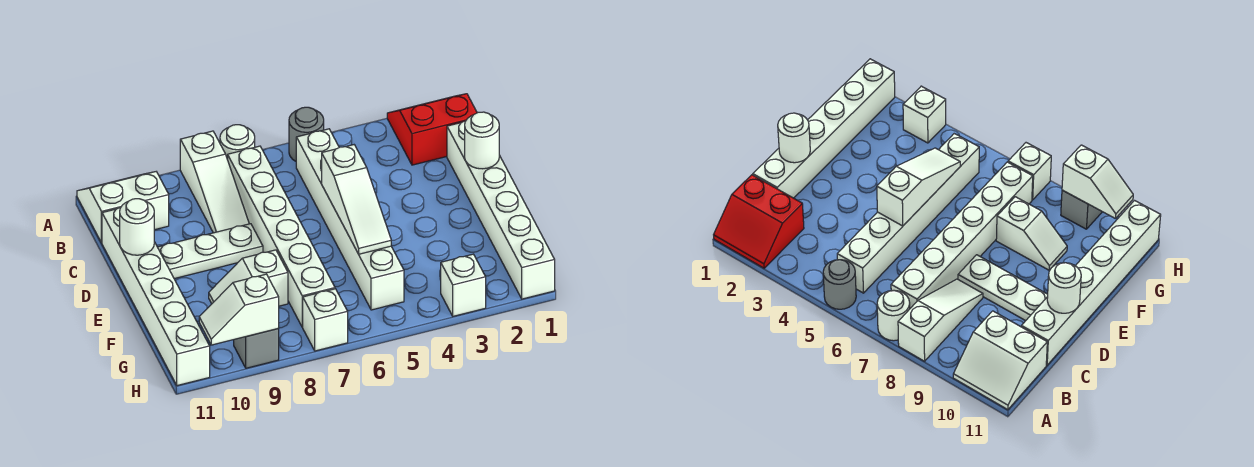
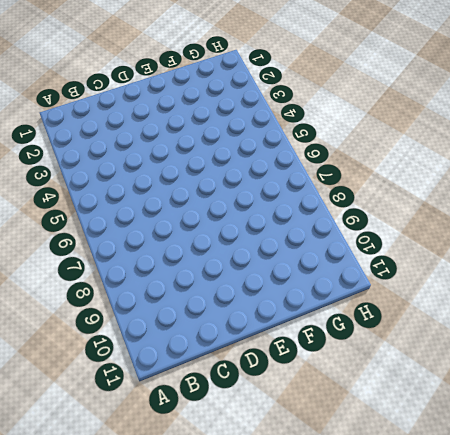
none -> red 2x2 slope [387,94,477,165]
none -> grey 1x1 round brick [289,107,324,161]
none -> white 1x1 round brick [220,125,255,160]

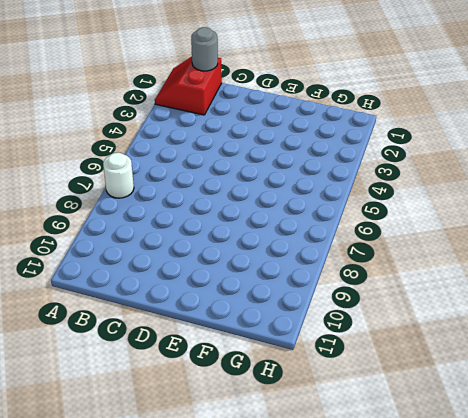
grey 1x1 round brick [191,27,218,71] -> grey 1x1 round brick moved to [289,107,324,161]
none -> white 1x3 slope [180,131,249,233]
none -> white 2x2 slope [77,172,169,243]
none -> white 1x6 brick [296,129,404,310]

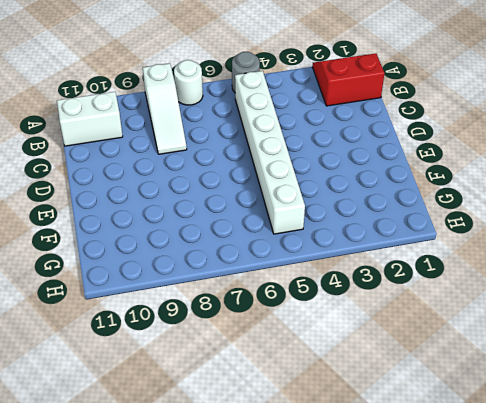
none -> white 1x6 brick [228,146,335,327]
none -> white 1x6 brick [447,121,555,299]
none -> white 1x6 brick [102,207,210,386]

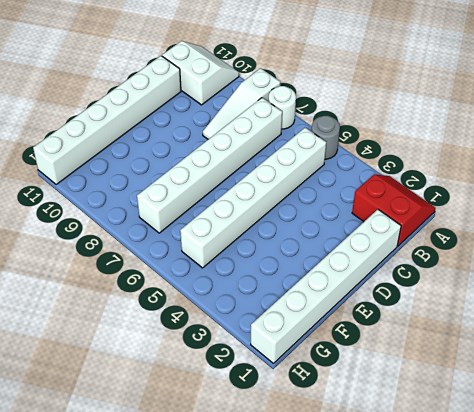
none -> white 1x3 plate [158,224,263,279]
none -> white 1x2 slope [209,250,288,306]
none -> white 1x1 brick [441,254,486,316]

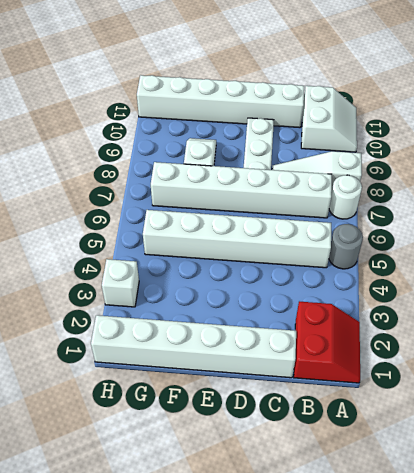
none -> white 1x1 brick [303,289,348,351]
none -> grey 1x1 brick [234,329,279,368]
none -> white 1x1 round brick [465,112,499,169]

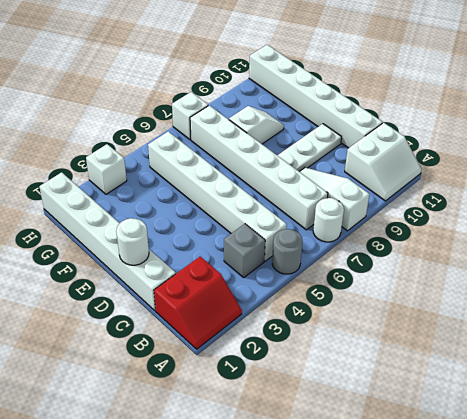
grey 1x1 brick [224,224,265,277] -> grey 1x1 brick moved to [234,329,279,368]
none -> white 1x3 slope [322,145,391,254]
none -> white 1x1 round brick [120,199,154,255]
none -> white 1x2 slope [199,274,279,345]

